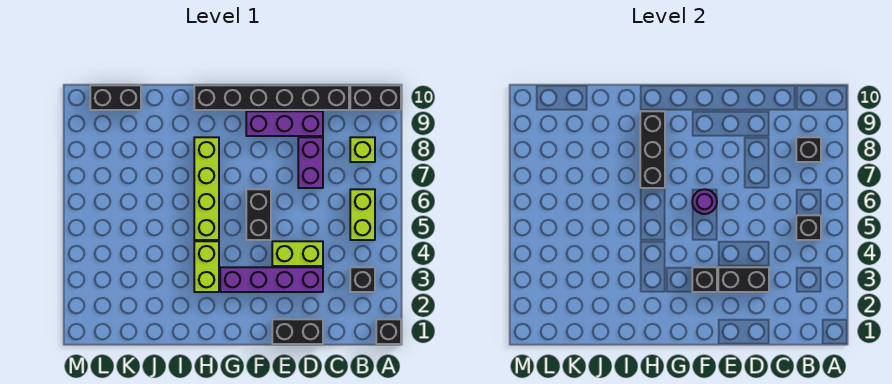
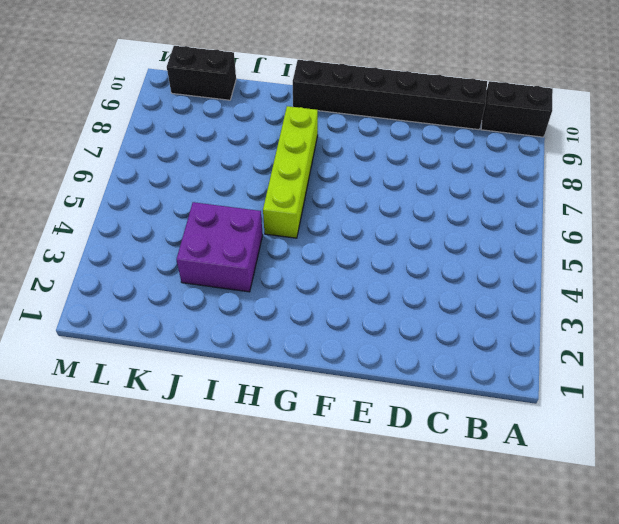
purple 2x2 brick [177,202,263,292] -> none
none -> black 1x1 brick [376,319,401,344]
none -> black 1x1 brick [350,267,375,292]
none -> lime 1x2 brick [350,189,375,240]

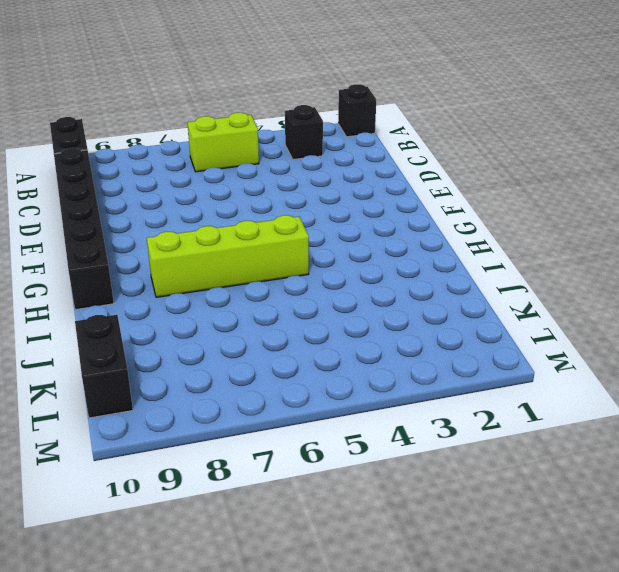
none -> lime 1x1 brick [350,137,375,162]
none -> black 1x2 brick [272,319,323,344]
none -> purple 1x4 brick [220,267,323,292]

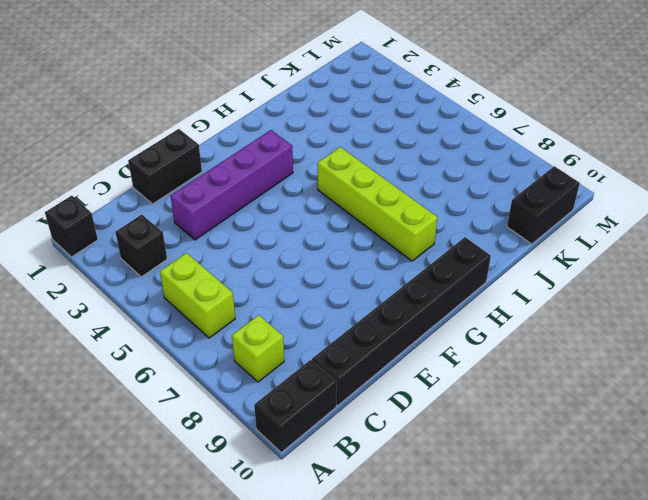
none -> lime 1x2 brick [272,241,323,266]
none -> purple 1x2 brick [298,137,323,188]
none -> purple 1x3 brick [246,111,323,136]

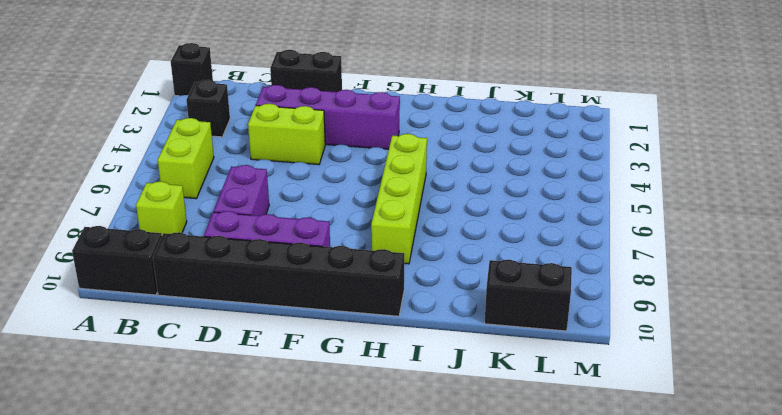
none -> black 1x2 brick [246,189,271,240]
none -> lime 1x2 brick [194,241,219,292]
none -> black 1x1 brick [796,215,821,240]

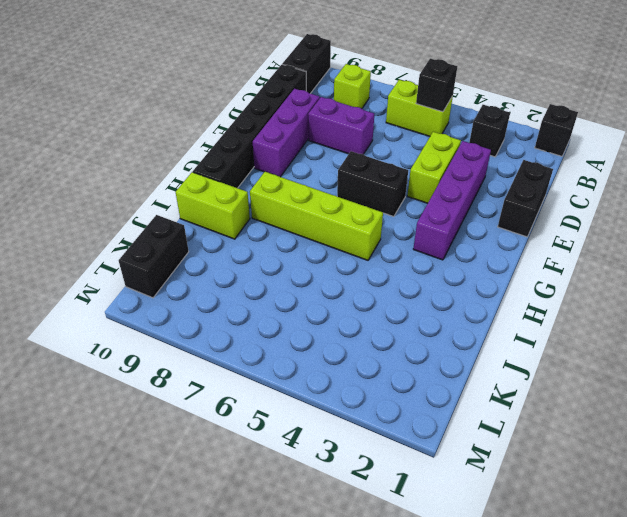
lime 1x2 brick [176,172,250,239] -> lime 1x2 brick moved to [194,241,219,292]
none -> black 1x1 brick [796,137,821,162]
none -> black 1x2 brick [718,267,769,292]
none -> black 1x1 brick [692,267,717,292]

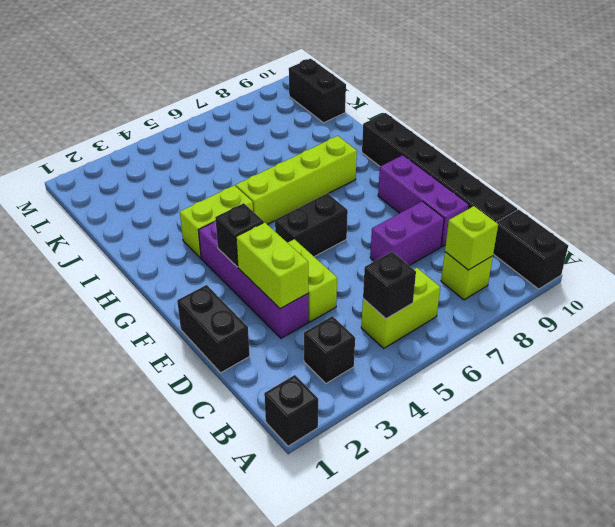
lime 1x1 brick [445,206,498,270] -> black 1x1 brick [796,137,821,162]
lime 1x2 brick [236,222,308,309] -> black 1x2 brick [718,267,769,292]
none -> purple 1x1 round brick [692,189,717,214]
none -> black 1x3 brick [640,111,665,188]

